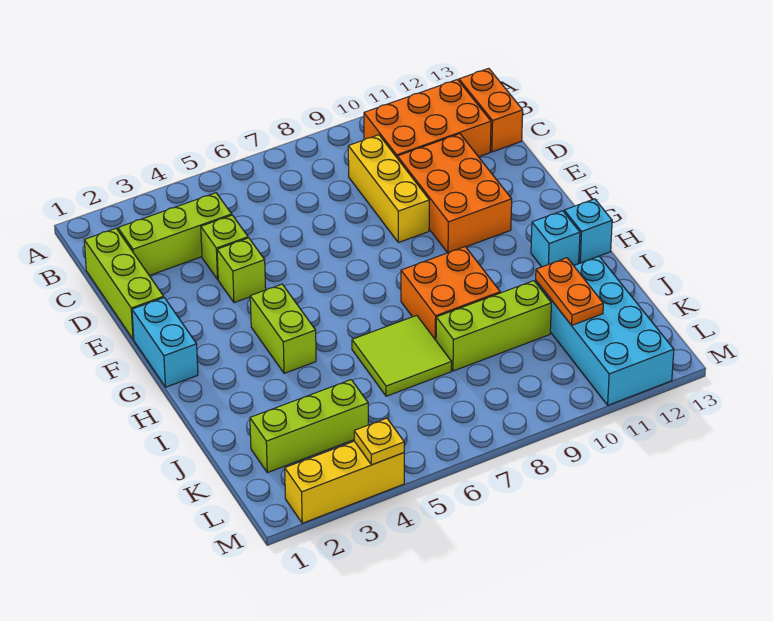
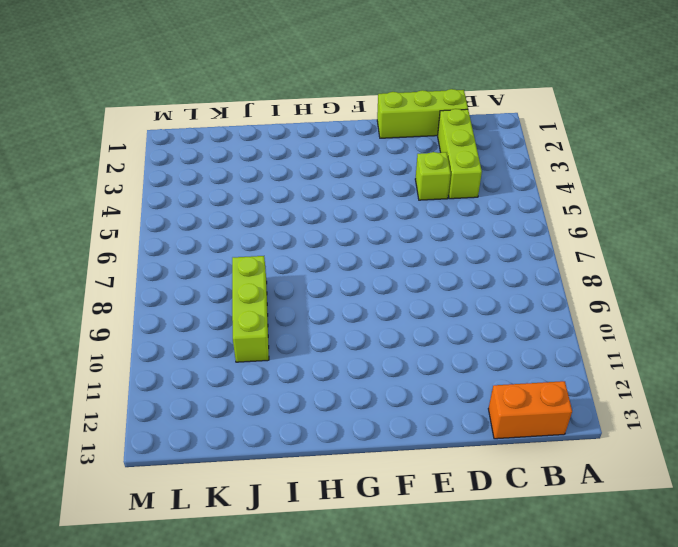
none -> orange 2x3 brick [364,80,491,157]
none -> yellow 1x3 brick [348,135,429,243]
none -> orange 2x3 brick [397,134,512,253]

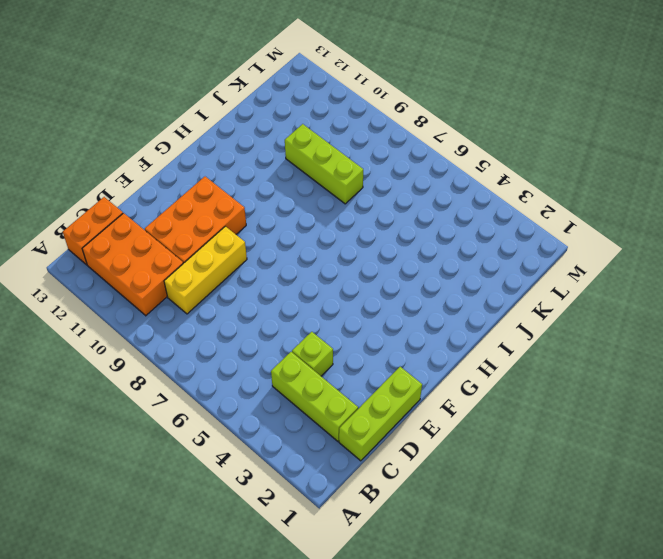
none -> lime 1x1 brick [217,238,266,303]
none -> cyan 1x2 brick [132,298,198,387]
none -> lime 1x2 brick [250,284,316,373]

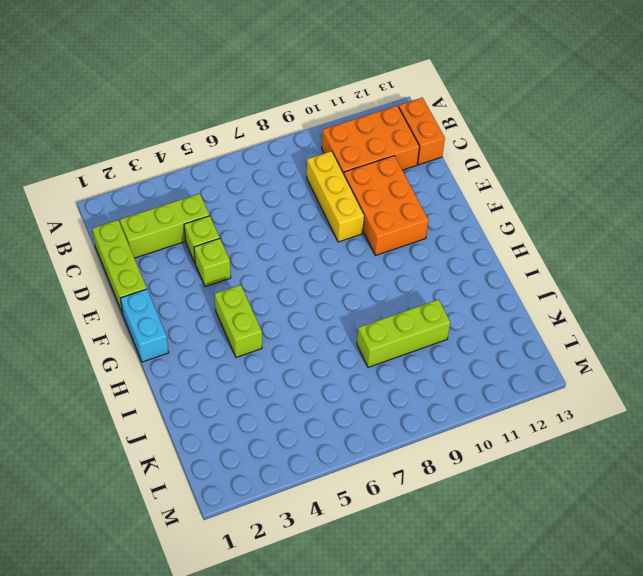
none -> orange 2x2 brick [401,247,500,340]
none -> cyan 1x1 brick [531,211,580,267]
none -> cyan 1x1 brick [564,199,612,263]

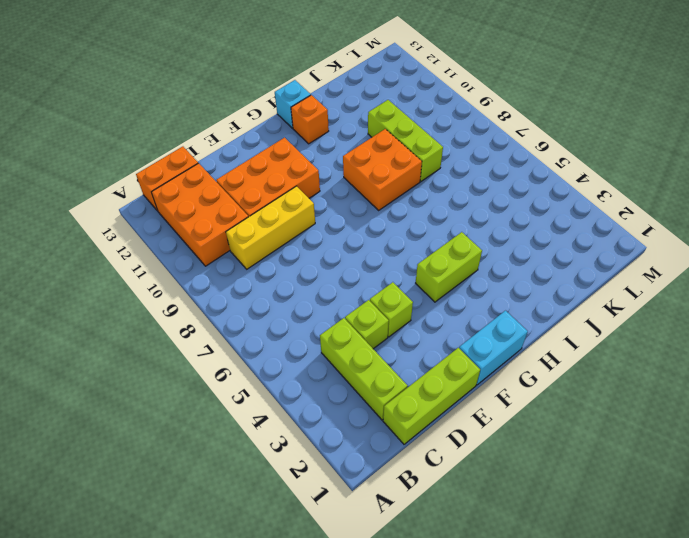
orange 1x1 brick [291,95,329,144] -> cyan 1x1 brick [531,211,580,267]
none -> lime 2x2 tile [352,315,452,396]
none -> cyan 2x4 brick [536,256,674,405]
none -> lime 1x3 brick [250,380,368,473]

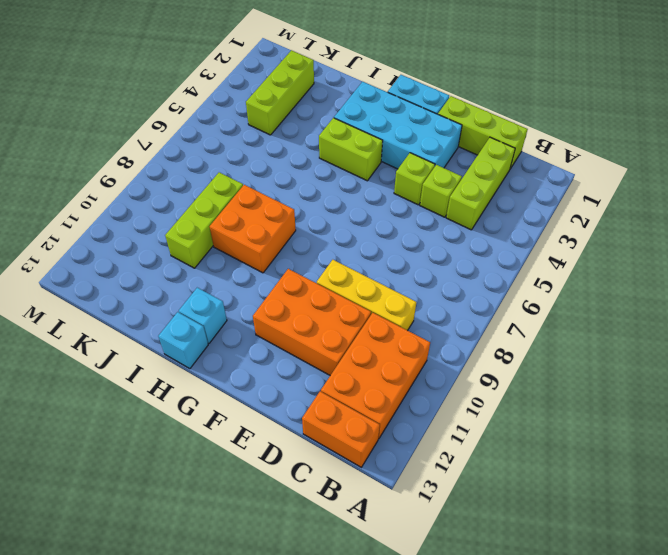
cyan 2x4 brick [334,82,462,169] -> cyan 2x4 brick moved to [536,256,674,405]
none -> lime 2x2 tile [352,315,452,396]
none -> yellow 1x3 brick [285,441,404,523]
none -> orange 1x2 plate [536,258,603,325]

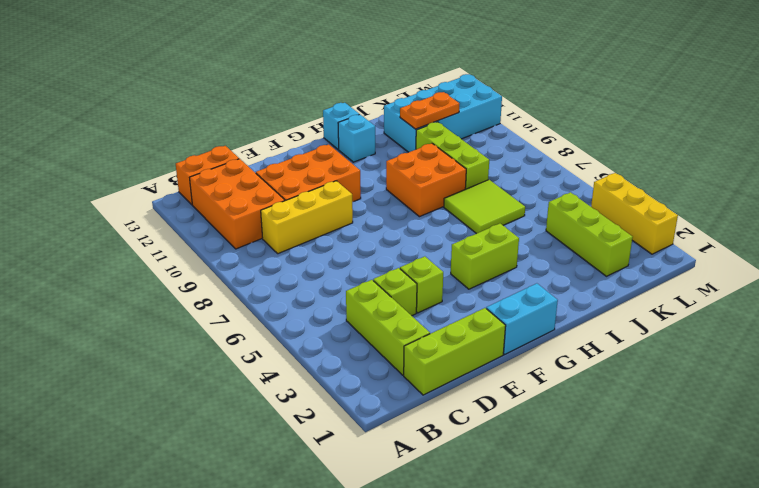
none -> yellow 1x1 plate [354,418,404,465]

